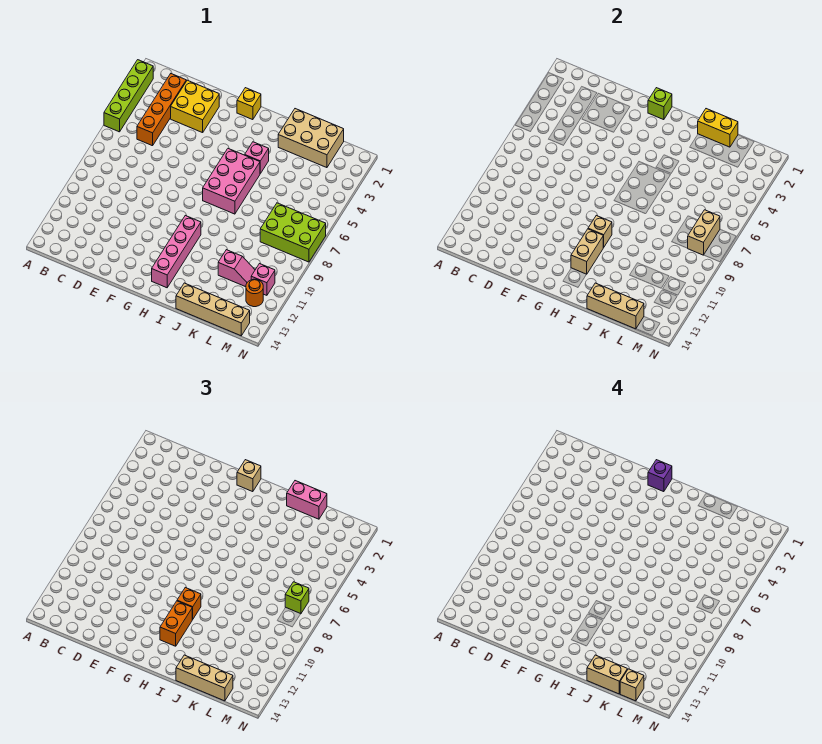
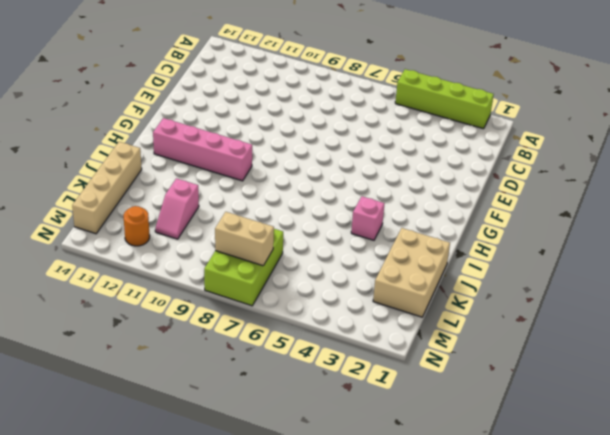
none -> orange 1x4 brick [137,74,186,146]
none -> yellow 2x2 brick [171,80,219,133]
none -> yellow 1x1 brick [237,88,261,120]

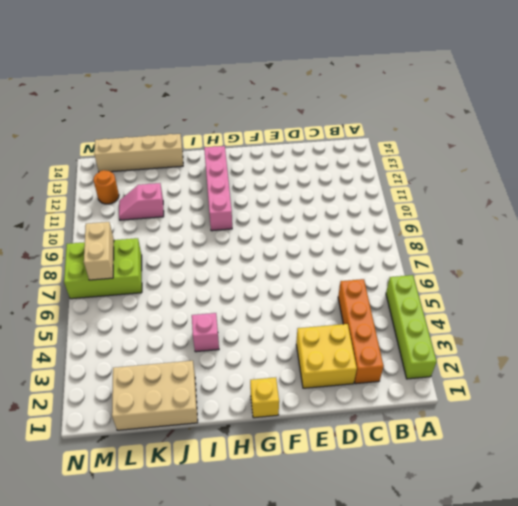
none -> pink 2x3 brick [203,149,260,214]
none -> pink 1x1 brick [251,264,275,295]
none -> lime 1x1 brick [648,88,672,120]

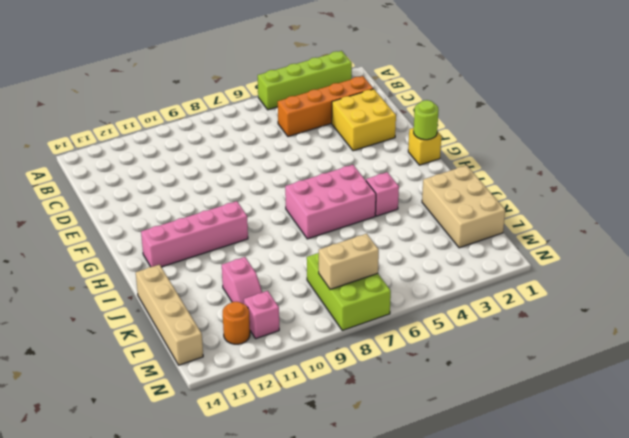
lime 1x1 round brick [414,100,438,140] -> lime 1x1 brick [648,88,672,120]
none -> tan 1x1 brick [588,216,612,247]
none -> tan 1x2 brick [571,229,604,274]
none -> yellow 1x2 brick [698,109,738,147]

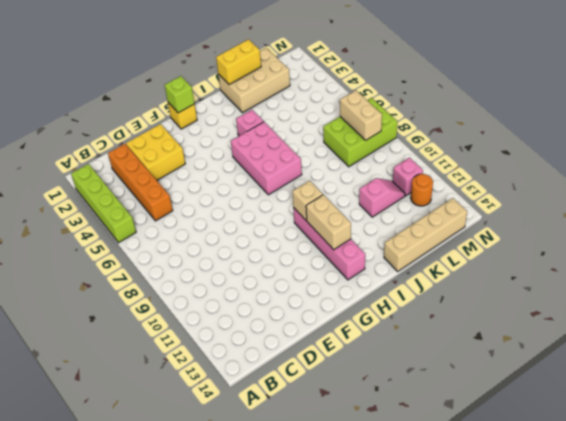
none -> tan 1x3 brick [587,283,644,329]
none -> tan 1x1 brick [237,460,261,492]
none -> orange 1x1 brick [177,588,201,619]

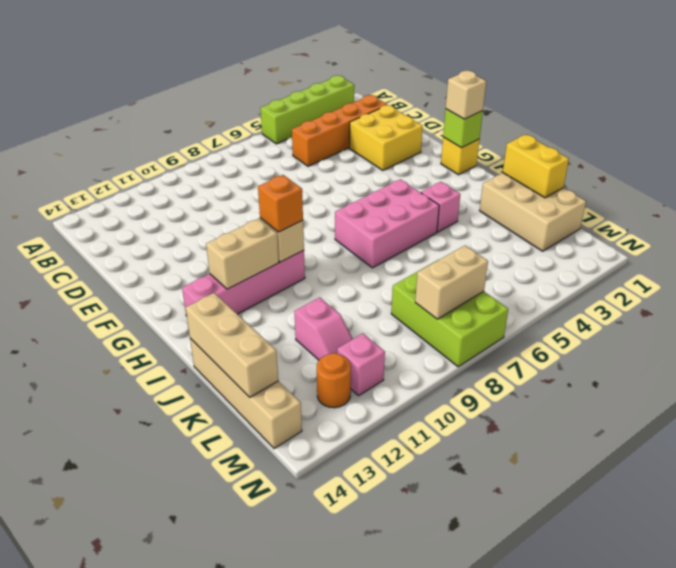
none -> orange 1x2 brick [160,601,193,646]
none -> pink 1x2 brick [287,481,327,519]
none -> tan 1x3 brick [176,655,233,701]

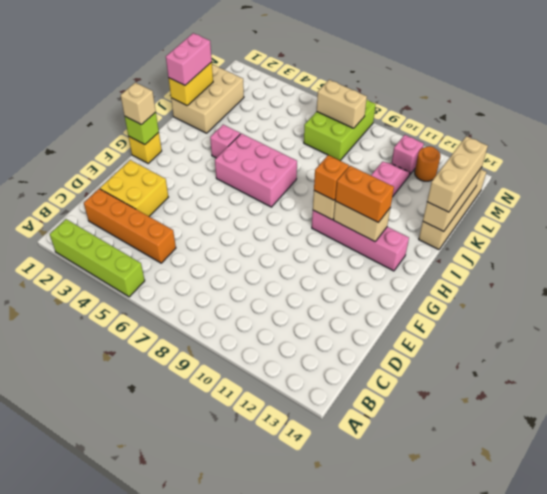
none -> lime 1x1 brick [285,582,309,614]
none -> purple 1x1 brick [648,460,672,492]
none -> tan 1x2 brick [587,655,627,694]

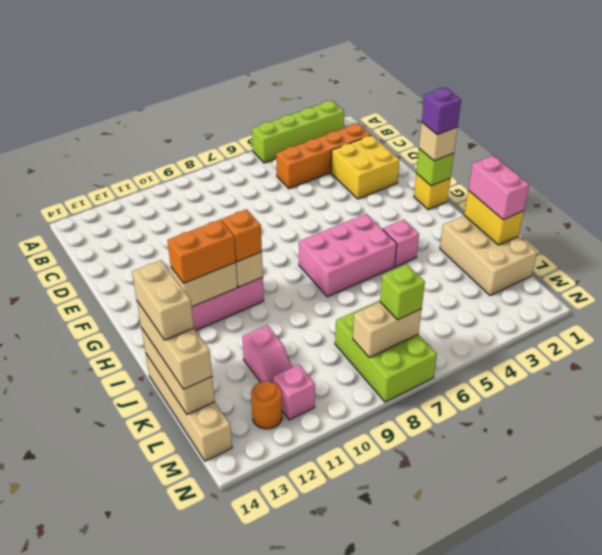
none -> tan 1x1 brick [620,669,644,701]

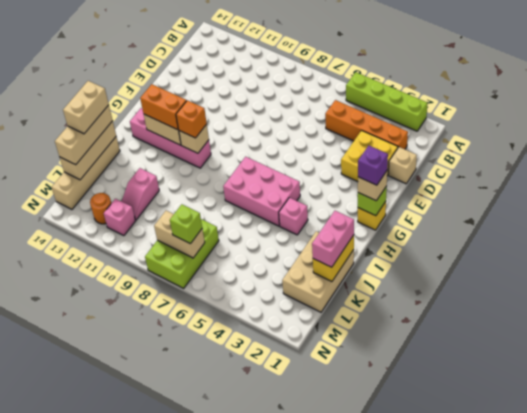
tan 1x1 brick [389,147,417,184] -> tan 1x1 brick moved to [620,669,644,701]

